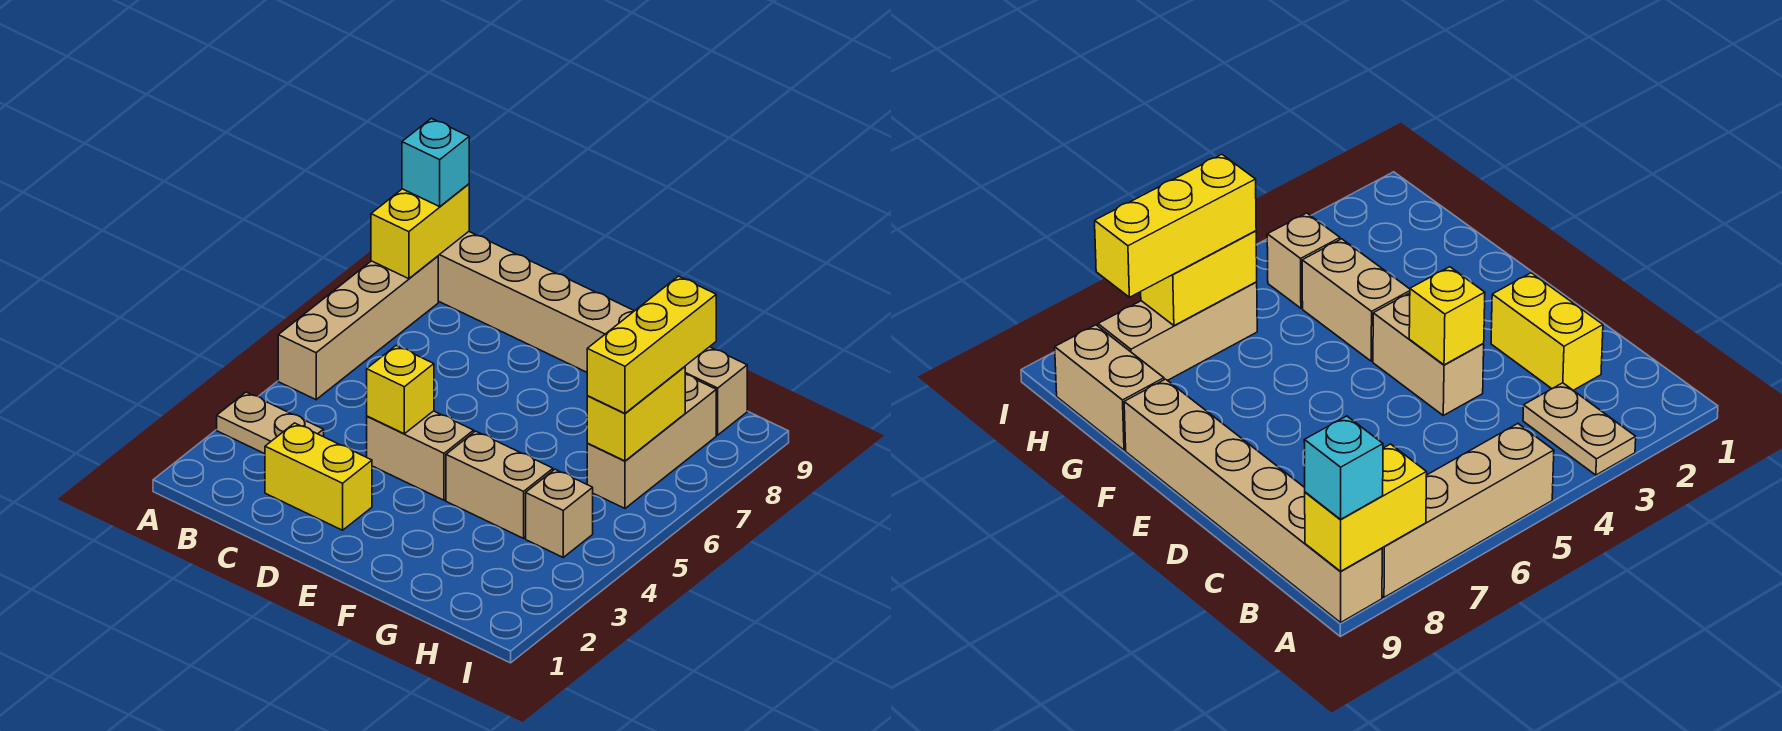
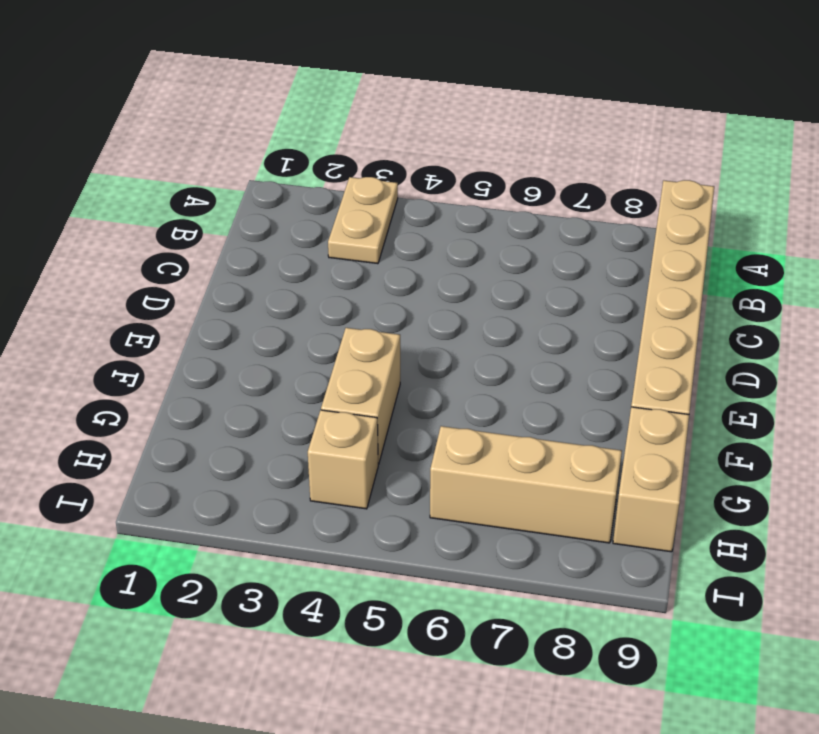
none -> tan 1x4 brick [278,256,438,400]
none -> yellow 1x2 brick [265,423,372,530]
none -> tan 1x2 brick [367,411,474,500]

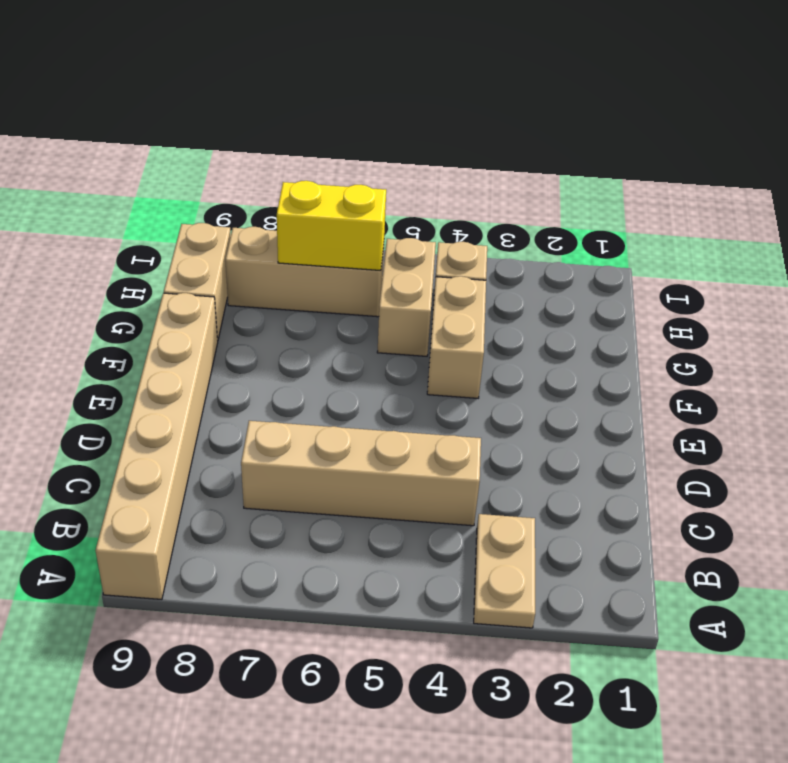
tan 1x4 brick [241,421,481,526] -> tan 1x4 brick moved to [278,256,438,400]
tan 1x2 brick [377,238,436,356] -> tan 1x2 brick moved to [367,411,474,500]
none -> yellow 1x2 brick [265,423,372,530]
none -> yellow 1x2 brick [371,184,469,279]
none -> yellow 1x1 brick [367,346,434,434]

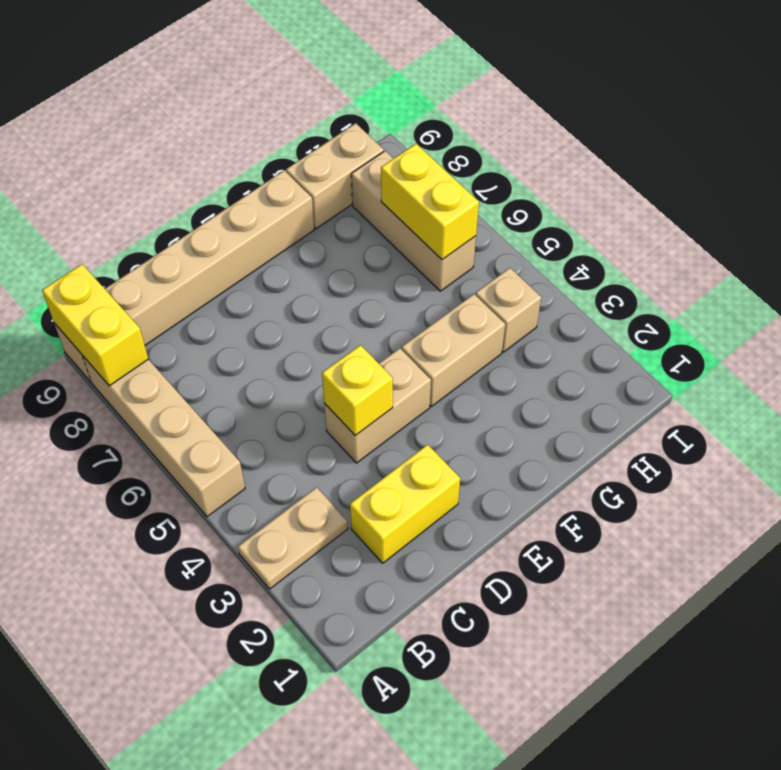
none -> cyan 1x1 brick [402,118,469,207]
none -> yellow 1x3 brick [587,276,716,413]

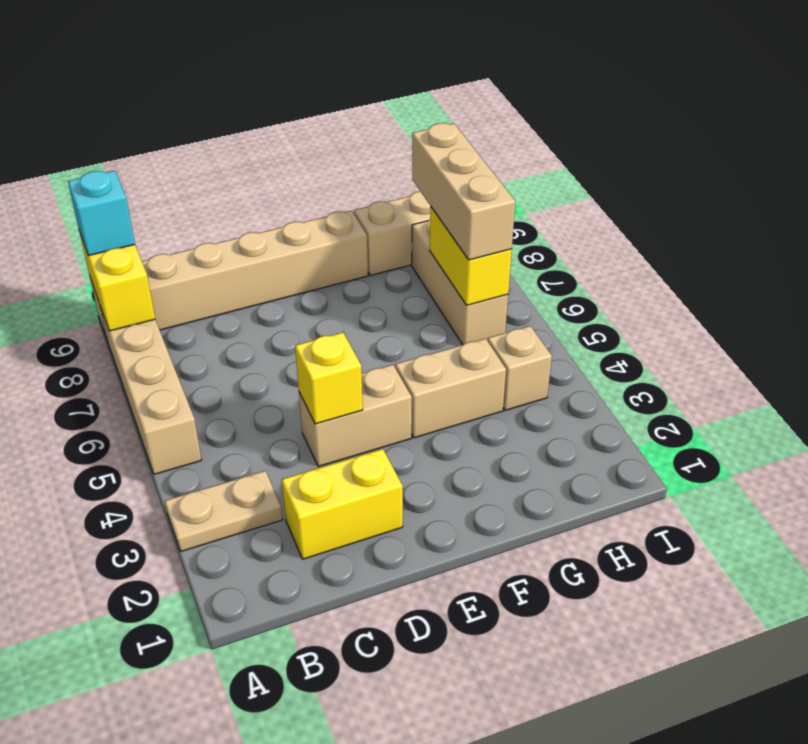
tan 1x3 brick [412,123,515,260] -> yellow 1x3 brick [587,276,716,413]

